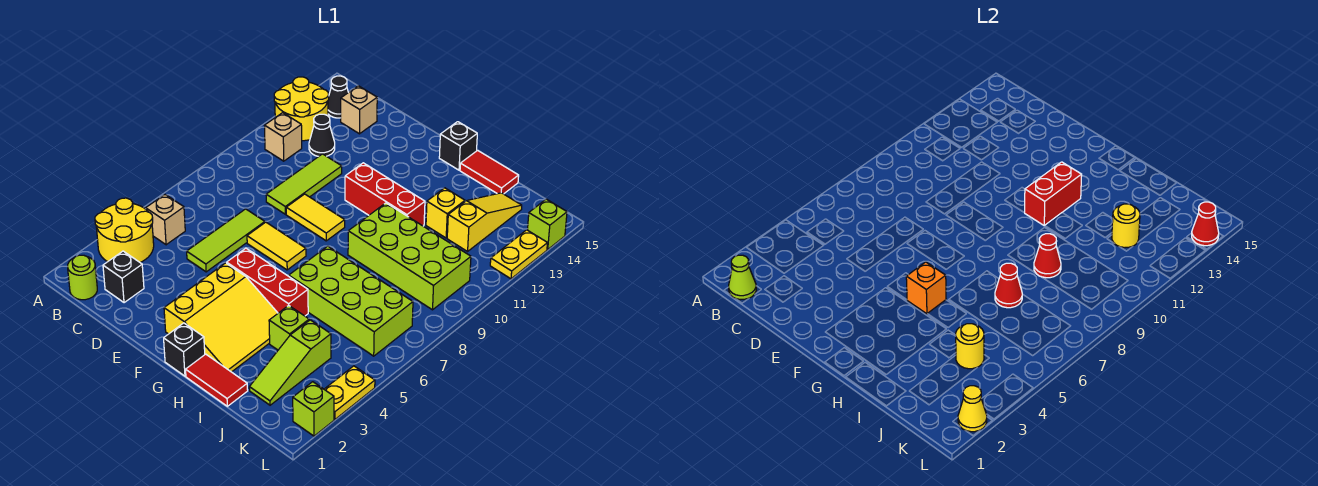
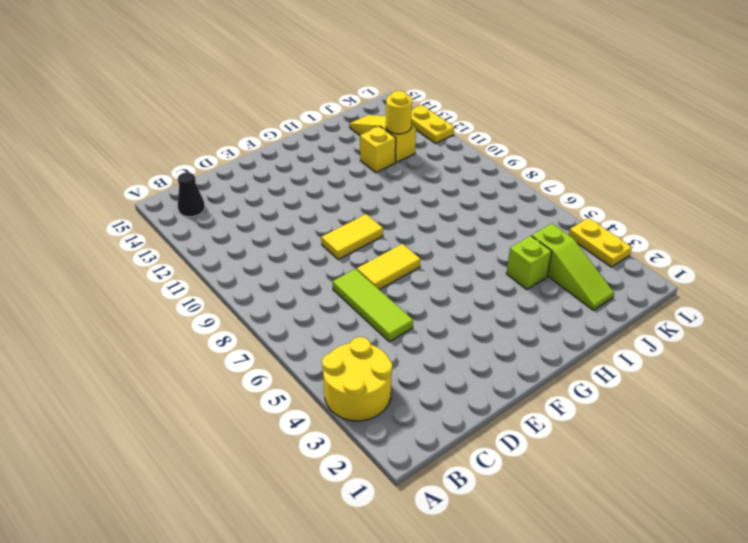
none -> yellow 2x2 round brick [274,77,329,141]
none -> lime 1x1 round brick [68,255,97,300]
none -> tan 1x1 brick [146,195,185,245]
none -> tan 1x1 brick [265,113,302,161]

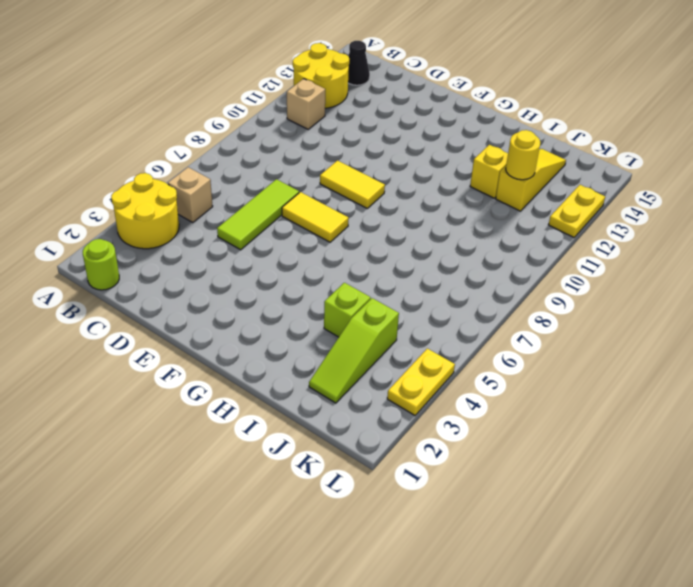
none -> black 1x1 brick [103,251,144,303]
none -> black 1x1 cone [309,114,335,156]
none -> tan 1x1 brick [341,86,377,134]
none -> lime 1x3 tile [266,154,342,214]

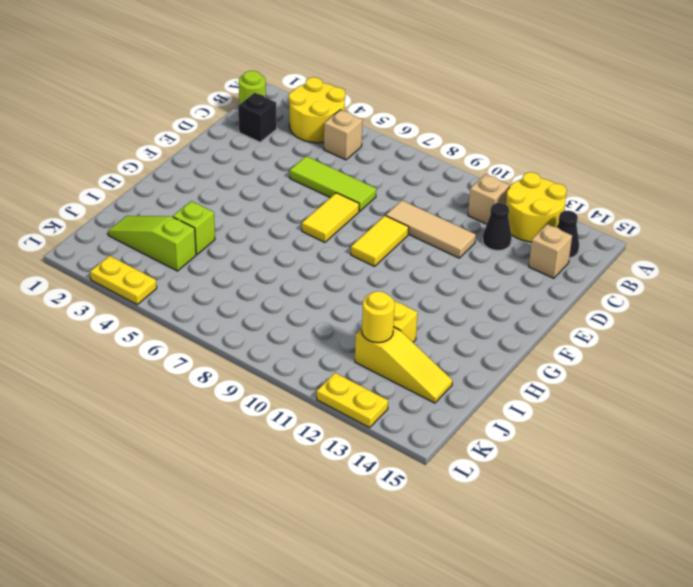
tan 1x3 tile [386,200,476,258] -> lime 1x3 tile [266,154,342,214]
none -> yellow 3x3 slope [164,263,278,372]
none -> red 1x3 brick [227,248,308,316]
none -> red 1x3 brick [345,163,425,226]
none -> black 1x1 brick [164,323,205,376]

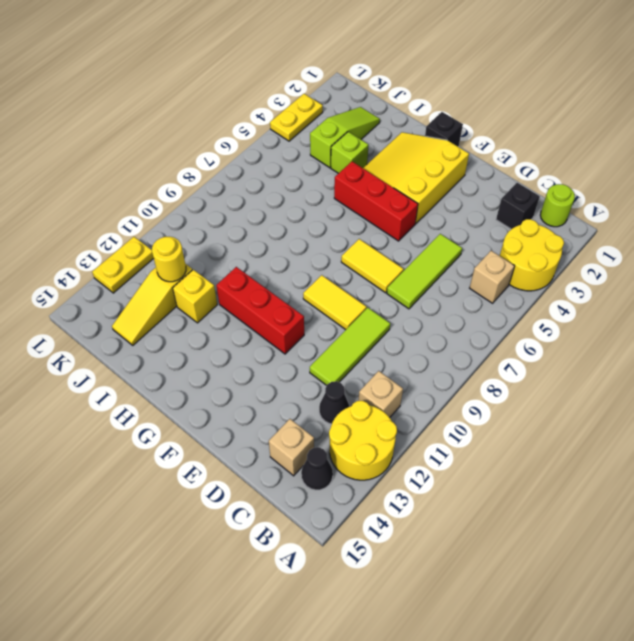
none -> black 1x1 brick [439,122,477,170]
none -> red 1x2 tile [186,354,248,406]
none -> lime 2x4 brick [289,246,413,356]
none -> lime 2x4 brick [348,203,471,310]

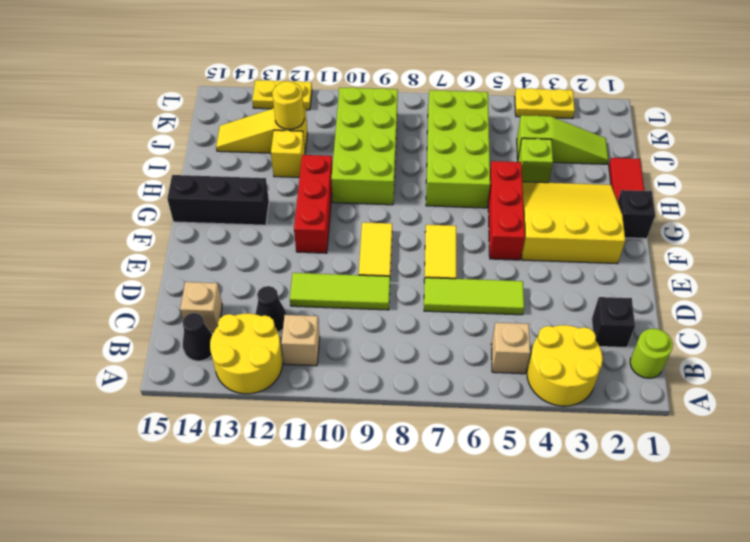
black 1x3 brick [167,175,269,225] -> black 1x1 brick [439,122,477,170]
none -> red 1x2 tile [460,150,519,194]
none -> lime 1x1 brick [293,382,334,436]
none -> lime 1x1 brick [528,199,567,249]
none -> lime 1x1 cone [729,255,756,300]

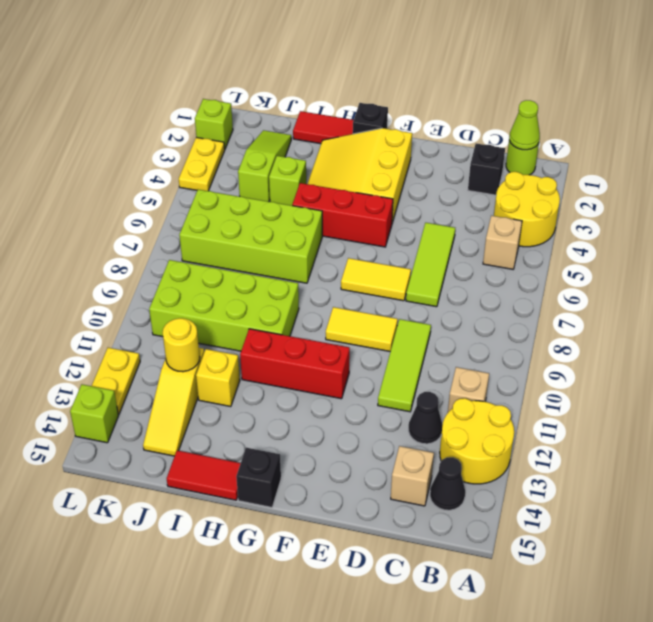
none -> orange 1x1 brick [906,262,946,314]
none -> red 1x2 brick [1025,162,1082,226]
none -> red 1x1 cone [995,263,1022,308]
none -> red 1x1 cone [1034,234,1061,278]

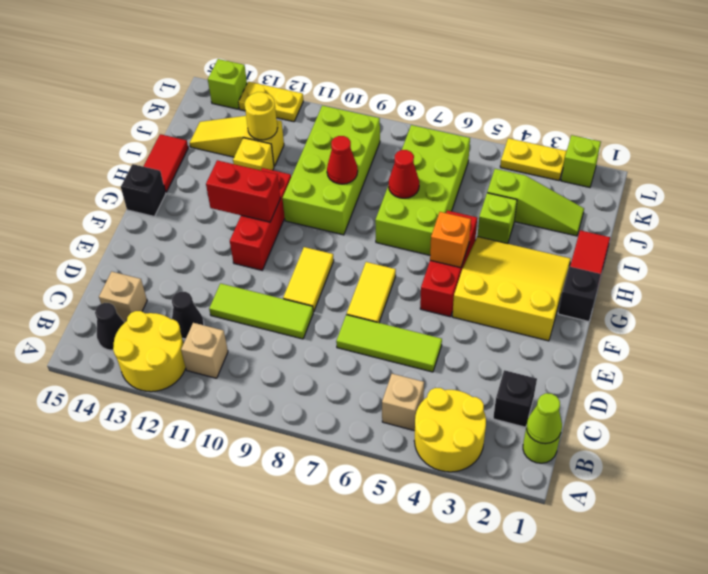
none -> yellow 1x1 round brick [956,324,984,369]
none -> yellow 1x1 cone [958,386,987,432]
none -> red 1x1 cone [1192,202,1219,246]

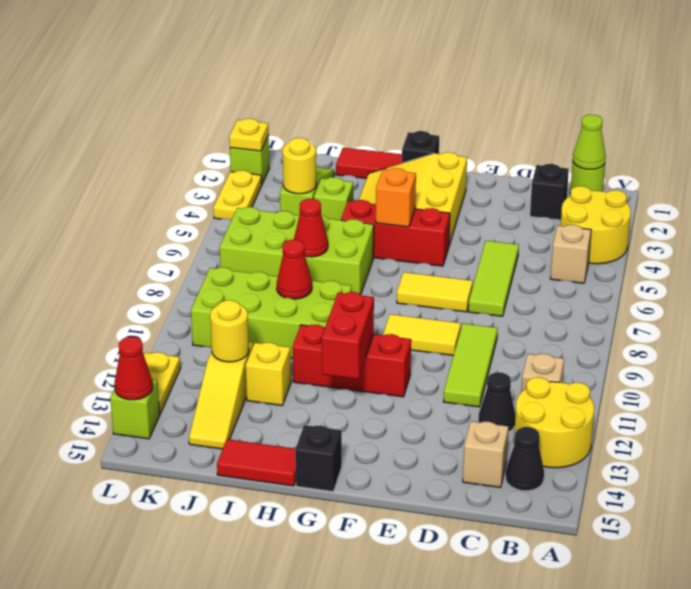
yellow 1x1 plate [229,118,269,151] -> yellow 1x1 cone [958,386,987,432]

